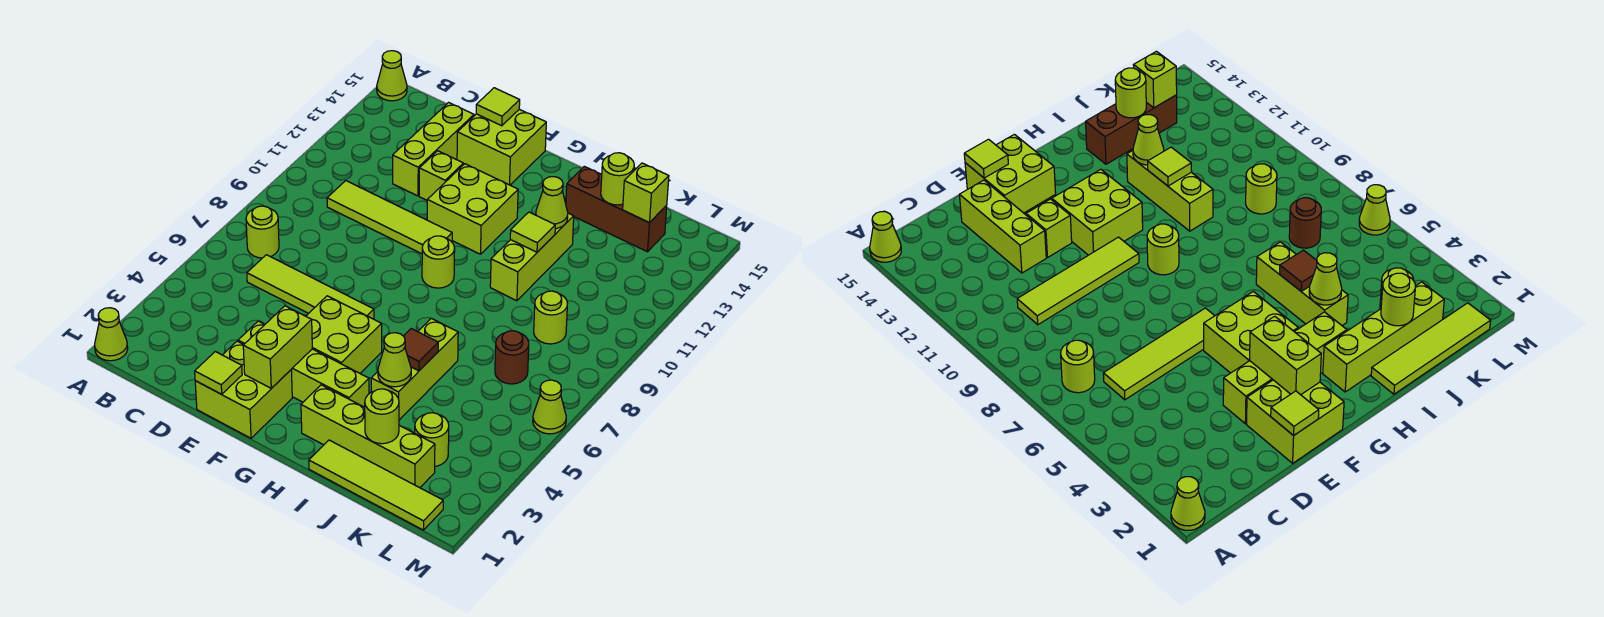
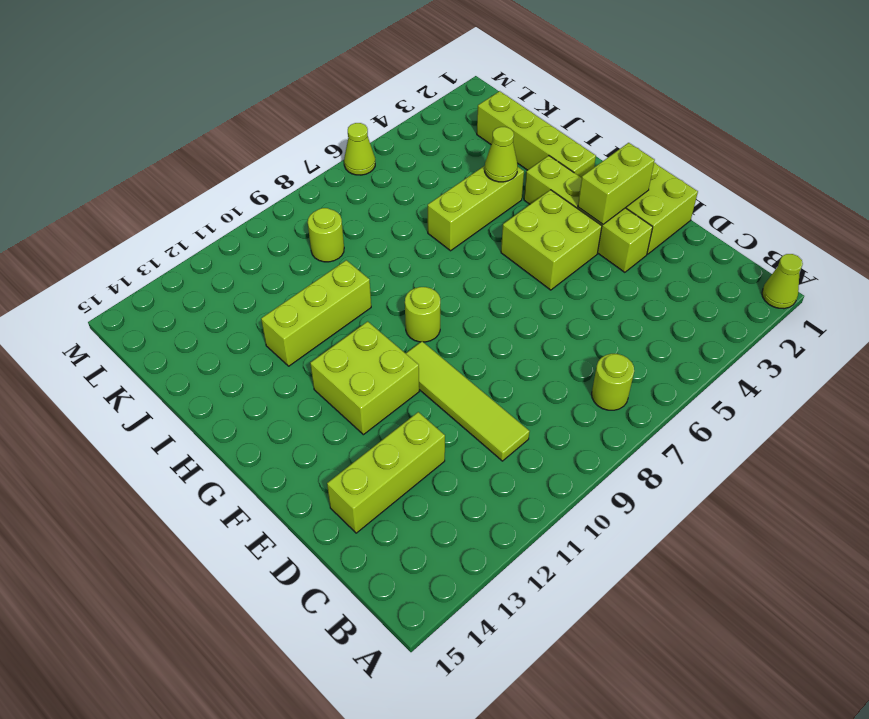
none -> lime 1x1 cone [377,51,407,101]
none -> lime 1x4 tile [247,255,374,319]
none -> lime 1x1 brick [419,151,463,200]
none -> lime 2x2 brick [457,109,546,185]

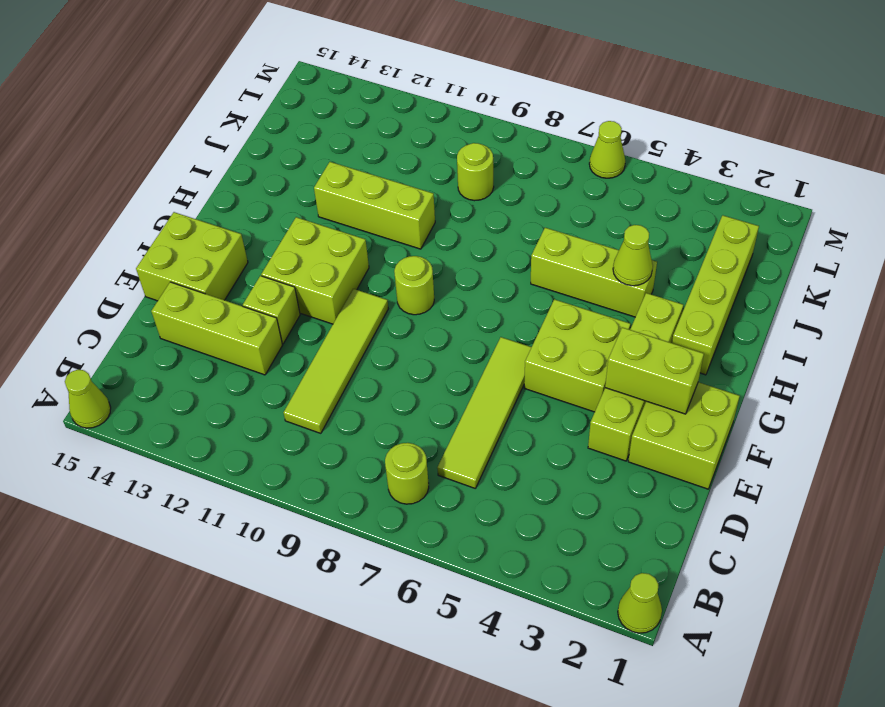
none -> lime 1x4 tile [309,440,443,530]
none -> brown 1x3 brick [566,166,667,252]
none -> lime 1x1 round brick [415,413,449,466]
none -> brown 1x1 round brick [495,331,529,384]

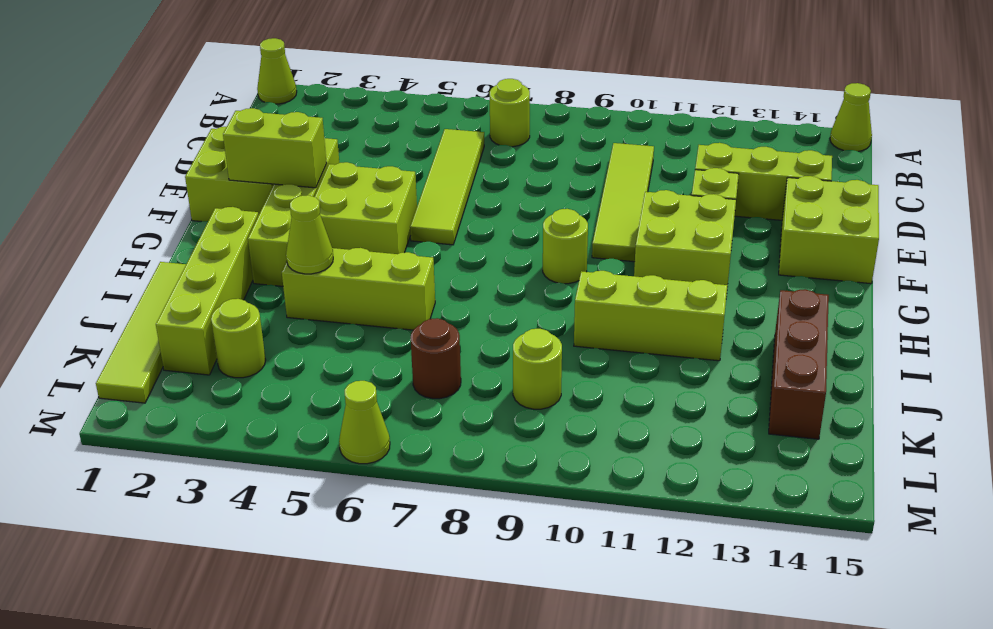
none -> lime 1x1 tile [195,352,242,394]
none -> lime 1x1 tile [476,88,520,126]
none -> brown 1x1 tile [404,329,438,371]
none -> lime 1x1 tile [510,212,555,252]

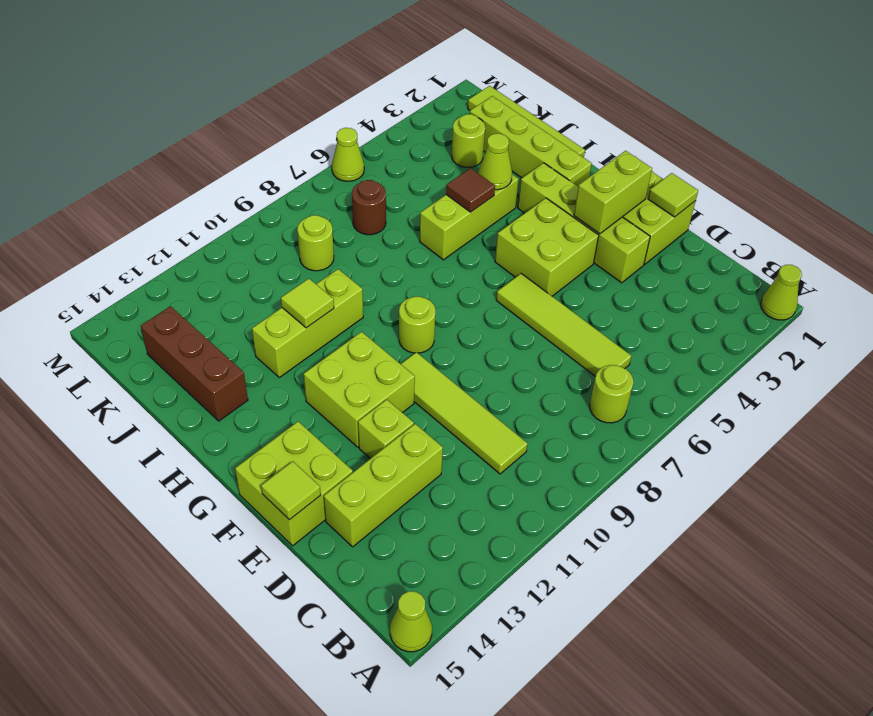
none -> lime 1x1 cone [536,177,568,229]
none -> lime 1x1 round brick [365,389,399,444]
none -> lime 1x1 round brick [601,153,634,205]
none -> lime 1x1 brick [623,163,669,223]

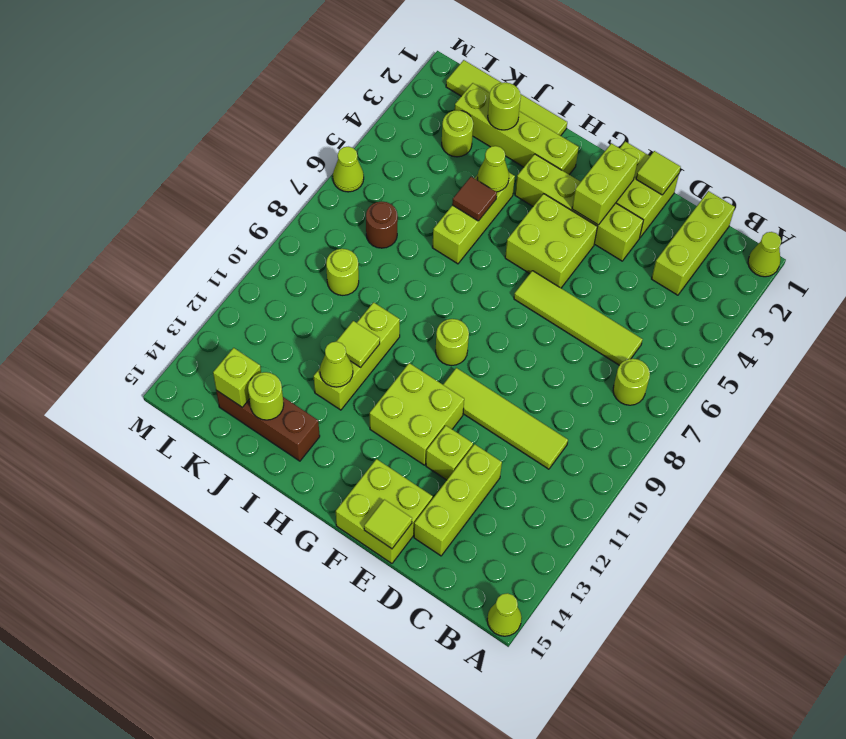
lime 1x3 brick [652,191,735,295] -> none

